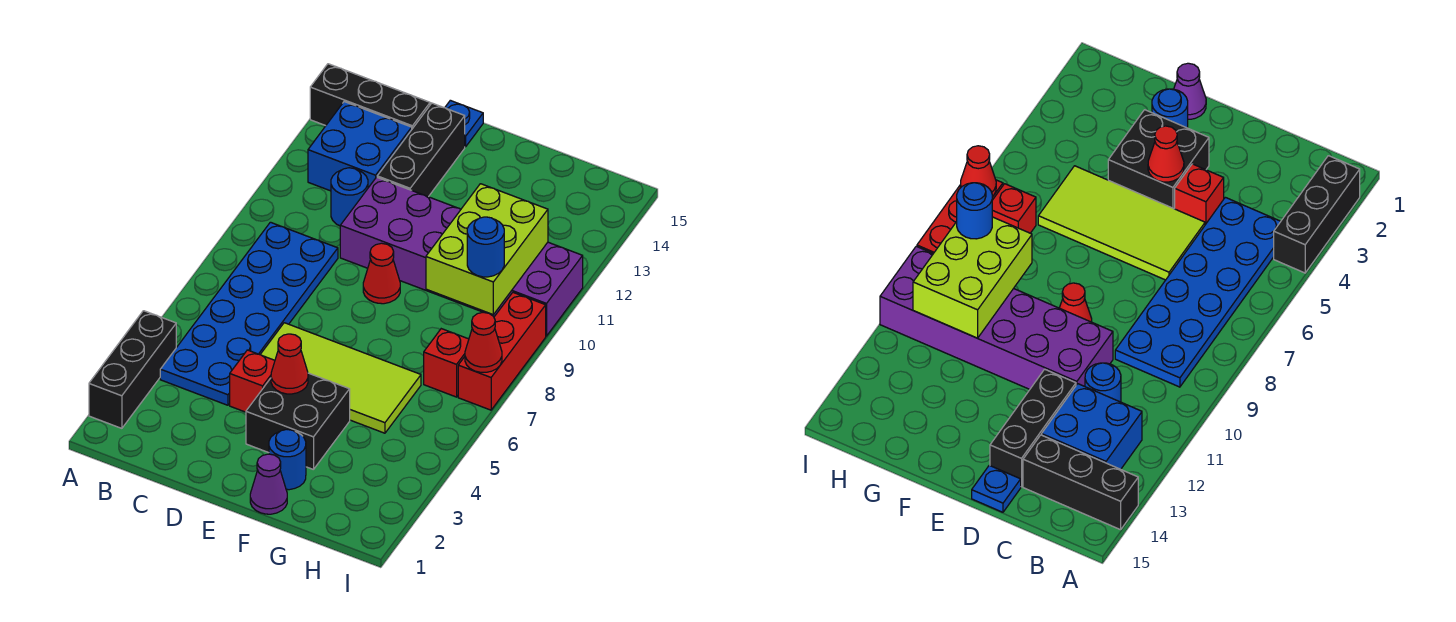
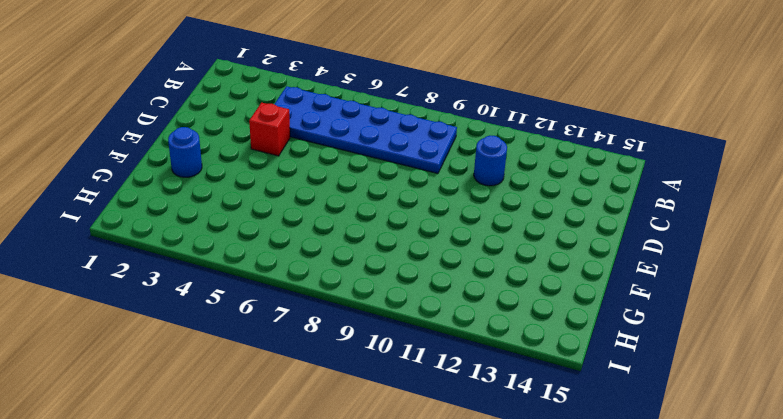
none -> black 1x3 brick [89,311,176,428]
none -> black 1x3 brick [310,64,430,129]
none -> blue 2x2 brick [308,102,412,191]

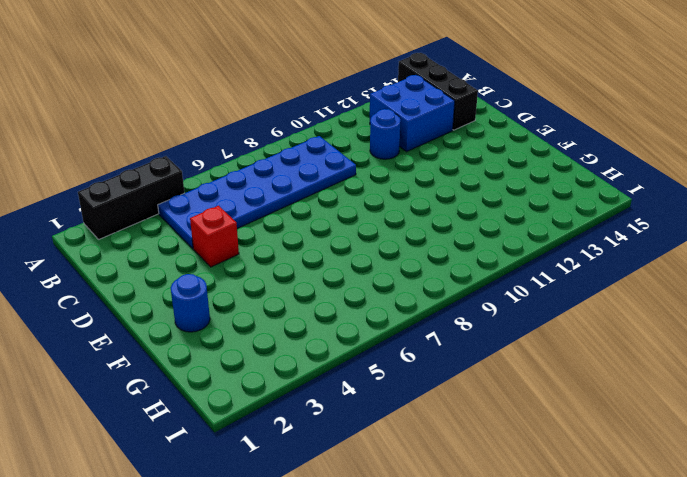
none -> lime 2x4 tile [260,323,421,433]
none -> purple 2x6 brick [340,177,583,336]
none -> black 1x3 brick [377,103,465,197]

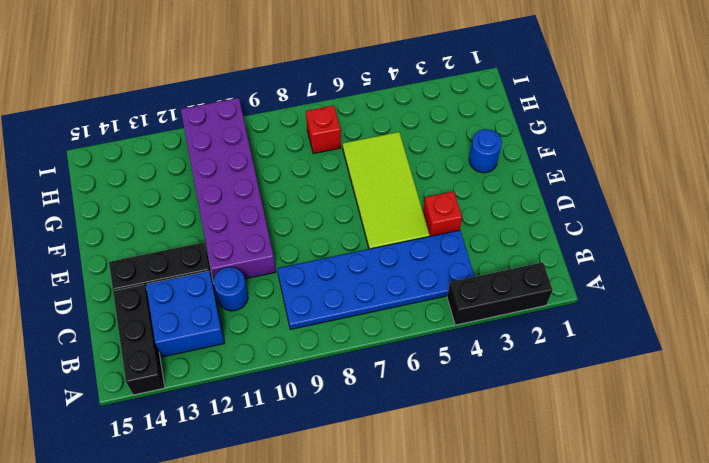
none -> blue 1x1 plate [445,100,483,147]
none -> black 2x2 brick [246,373,350,470]
none -> red 1x1 cone [363,243,400,304]

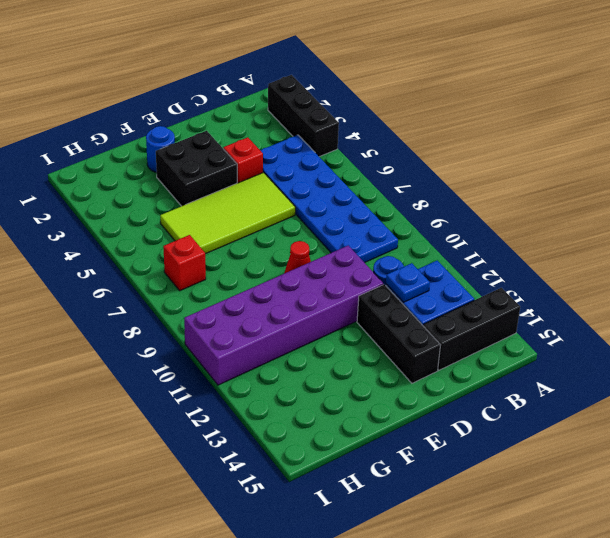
blue 1x1 plate [386,263,430,302] -> blue 1x1 plate moved to [445,100,483,147]
none -> purple 1x1 cone [250,454,287,514]
none -> red 1x3 brick [458,293,546,410]
none -> red 1x1 cone [271,334,308,394]

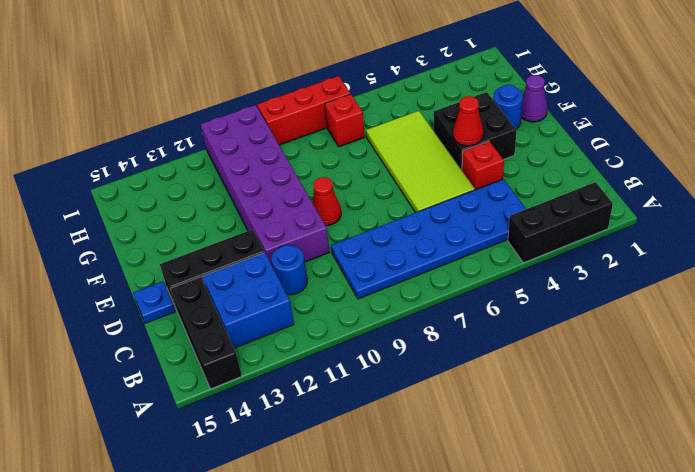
none -> lime 2x3 brick [426,184,548,314]
none -> red 1x1 cone [465,312,502,372]
none -> blue 1x1 round brick [467,217,504,277]

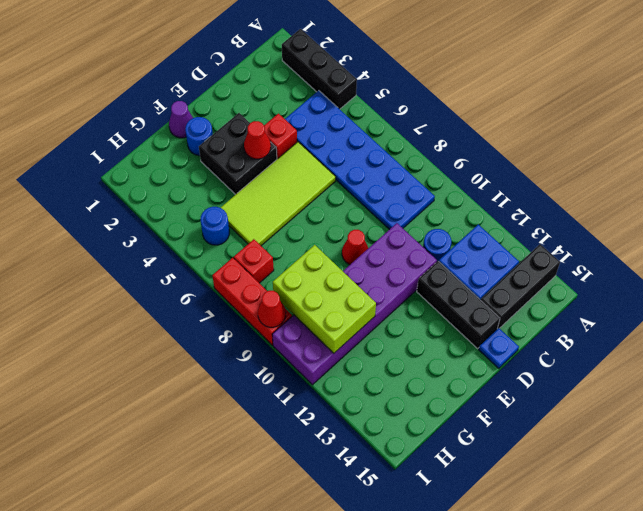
blue 1x1 round brick [201,207,229,245] -> blue 1x1 round brick moved to [467,217,504,277]
red 1x1 cone [258,291,286,327] -> red 1x1 cone moved to [465,312,502,372]

